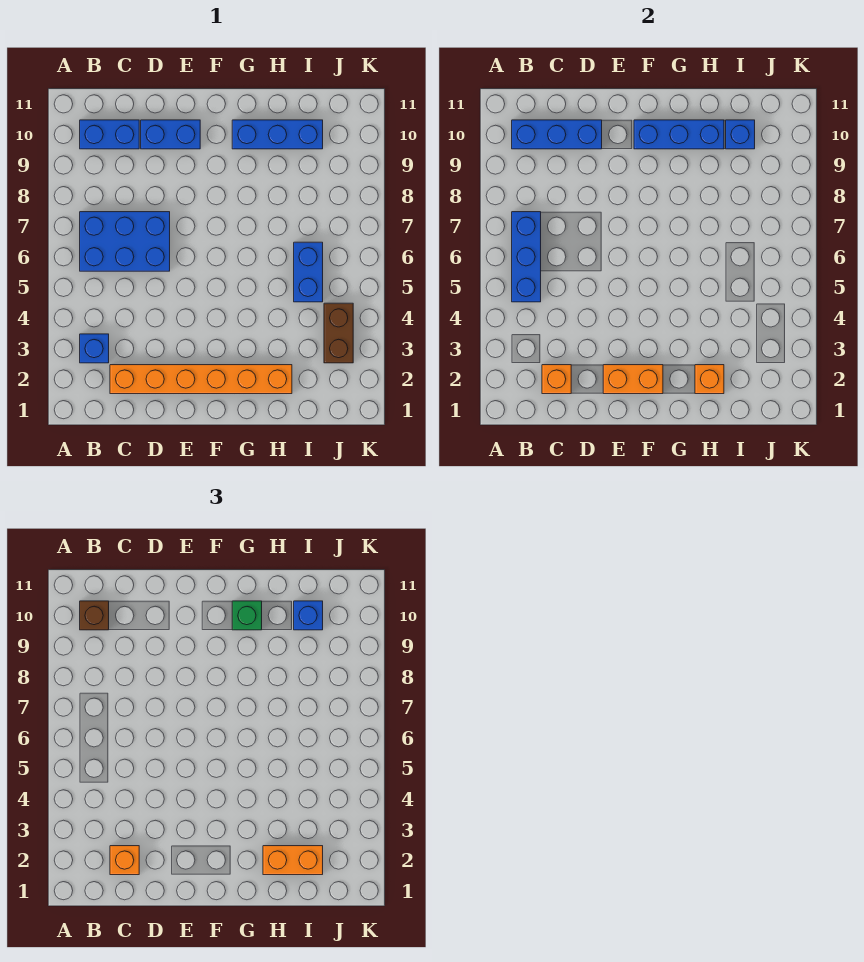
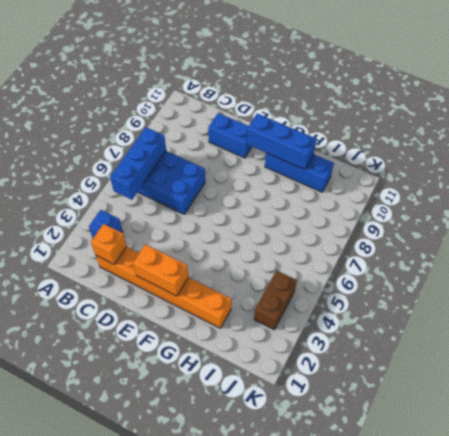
none -> blue 1x2 brick [80,120,139,149]
none -> blue 1x2 brick [294,242,323,302]
none -> blue 1x3 brick [512,120,602,149]

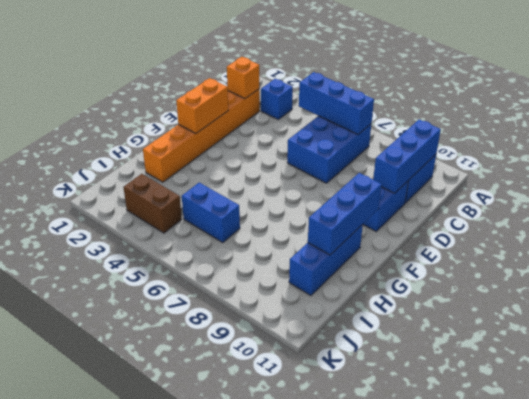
none -> orange 1x1 brick [695,365,724,394]
none -> blue 1x1 brick [726,120,755,149]
none -> brown 1x1 brick [80,601,109,630]

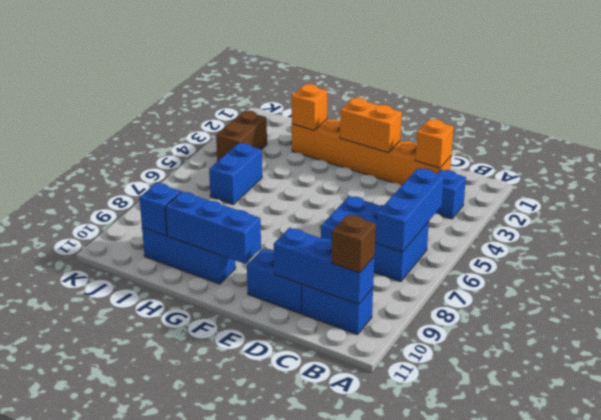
none -> orange 1x1 brick [110,846,139,875]
none -> green 1x1 brick [232,601,262,630]
none -> orange 1x2 brick [263,846,323,875]

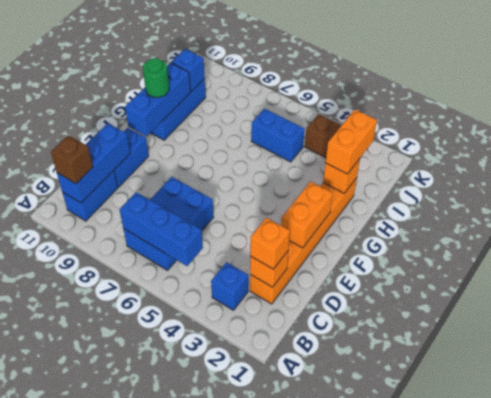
green 1x1 round brick [143,58,169,97] -> green 1x1 brick [232,601,262,630]
none -> blue 1x1 brick [294,601,323,630]

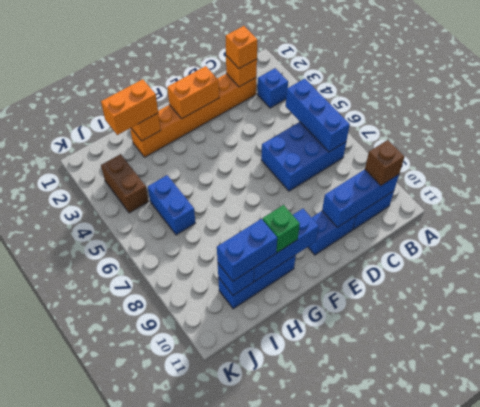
blue 1x2 brick [217,219,277,281] -> blue 1x1 brick [294,601,323,630]

